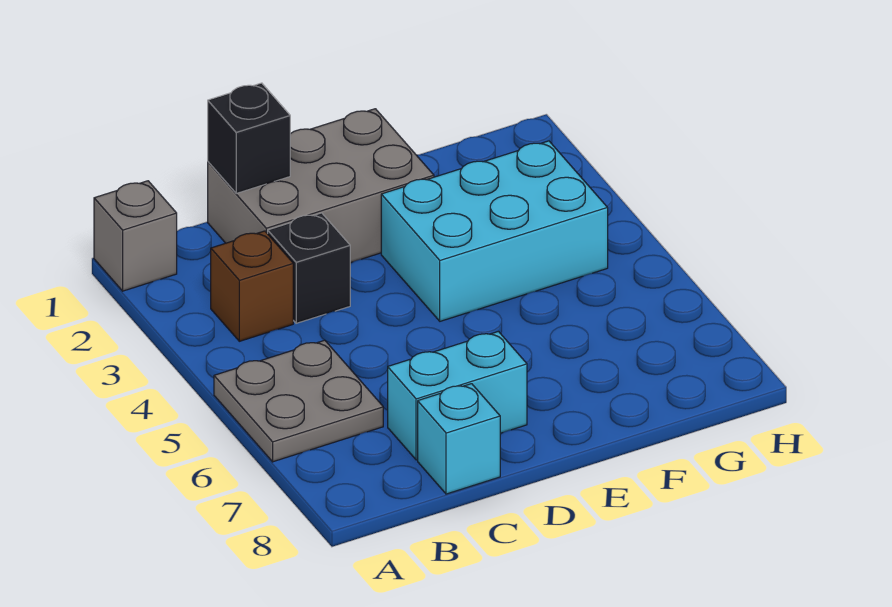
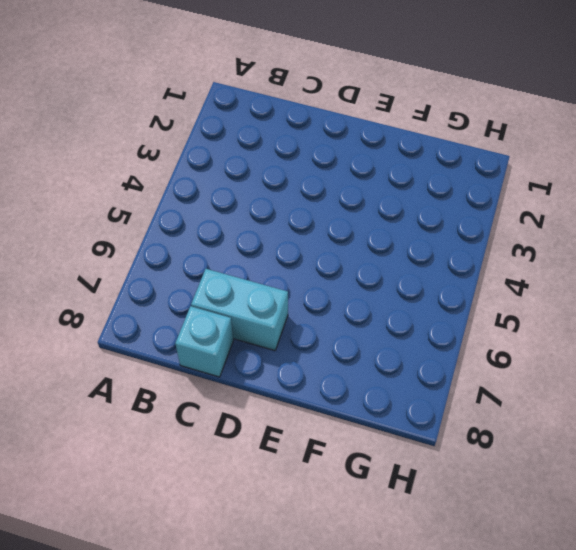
none -> grey 1x1 brick [94,181,177,291]
none -> grey 2x2 plate [214,340,383,462]

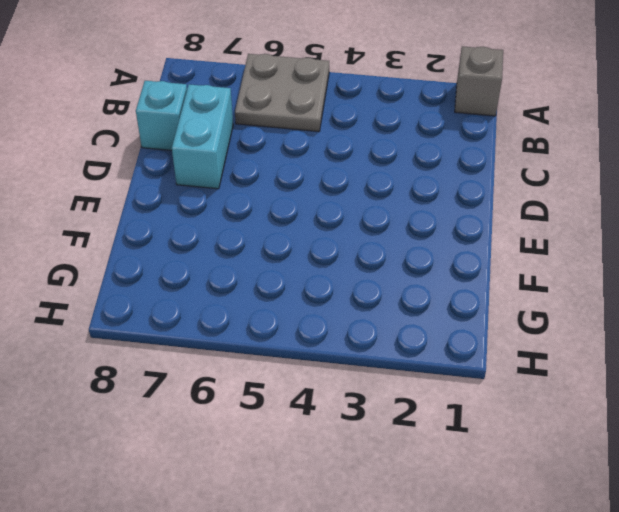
none -> brown 1x1 brick [211,231,293,341]
none -> grey 2x3 brick [208,109,434,263]

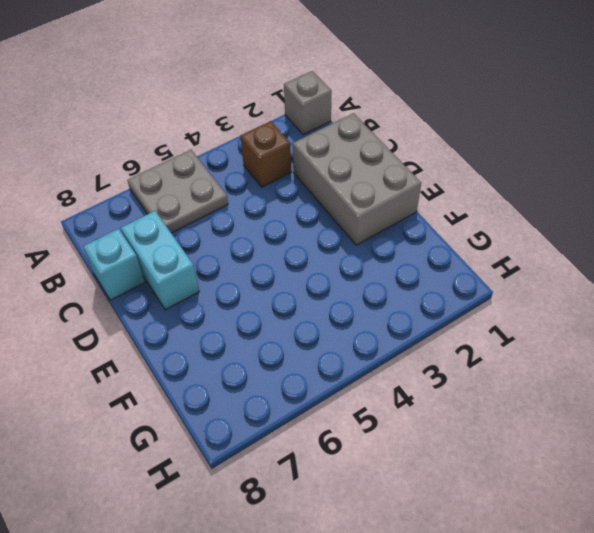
none -> black 1x1 brick [268,213,350,323]
none -> cyan 2x3 brick [381,141,608,321]

